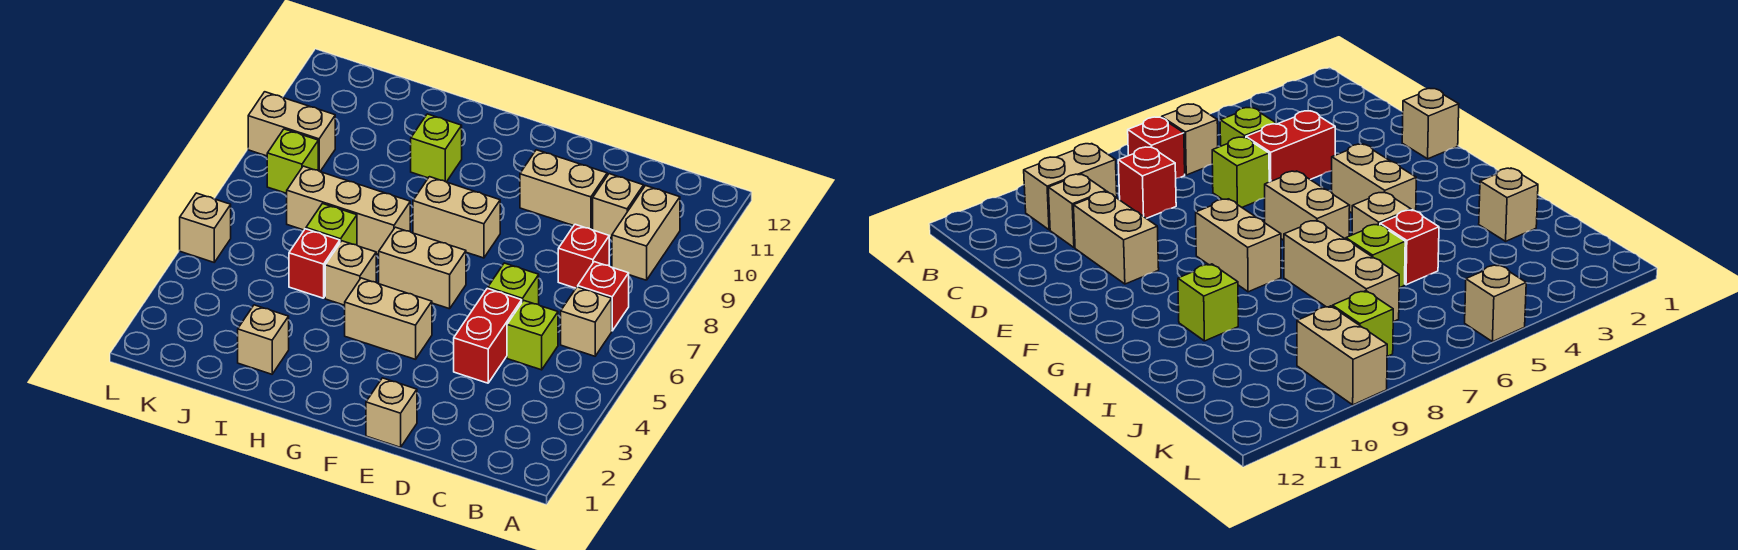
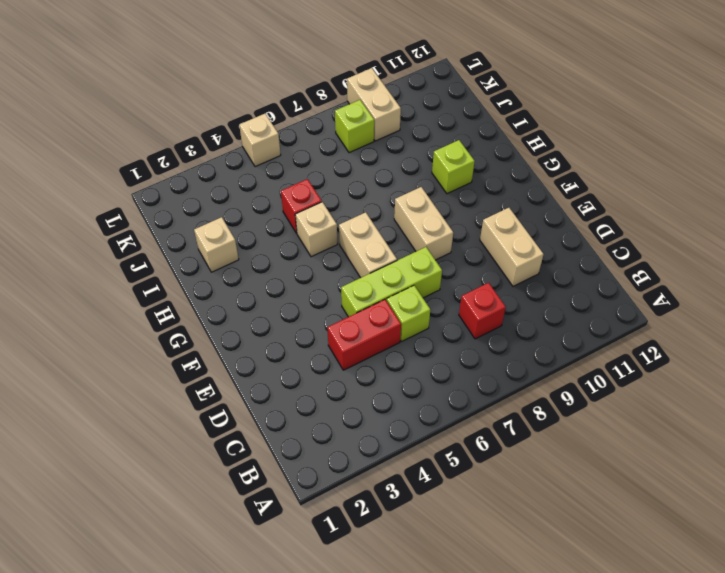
lime 1x3 brick [341,247,442,317] -> none
none -> tan 1x1 brick [561,287,612,356]
none -> red 1x1 brick [578,262,629,331]
none -> tan 1x2 brick [612,186,680,280]

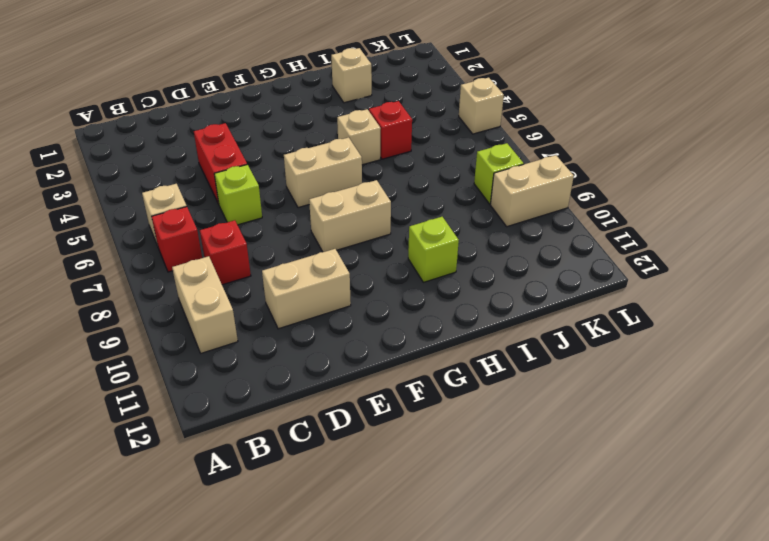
none -> lime 1x1 brick [507,300,558,370]
none -> tan 1x1 brick [593,174,644,238]
none -> tan 1x1 brick [366,378,417,447]

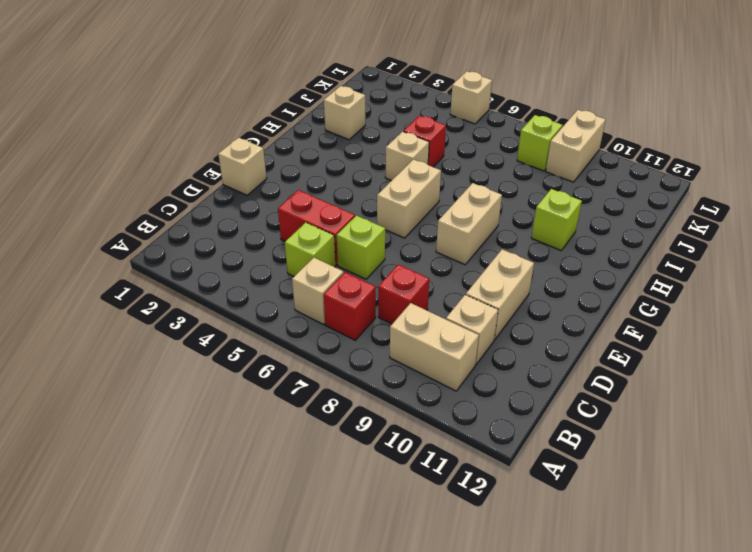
none -> tan 1x2 brick [345,278,432,359]
none -> tan 1x3 brick [287,166,410,255]
none -> lime 1x1 brick [306,204,357,245]

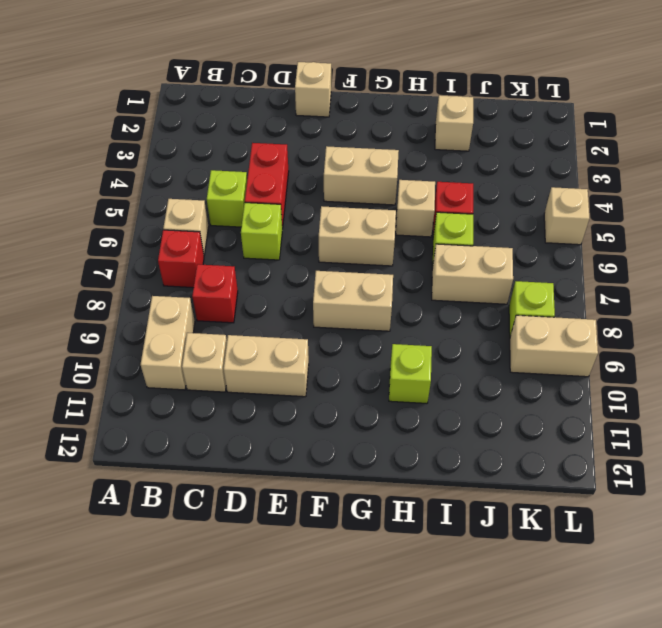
tan 1x2 brick [432,244,513,304] -> tan 1x3 brick [287,166,410,255]

